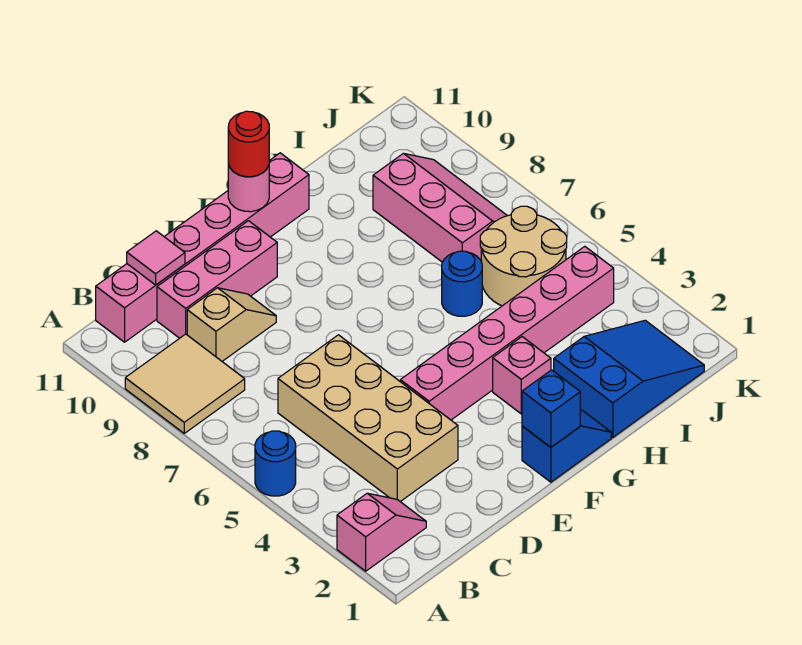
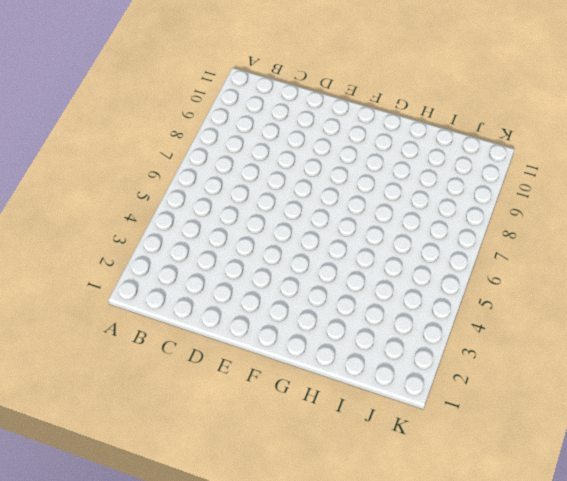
none -> pink 1x2 slope [337,493,426,571]
none -> blue 1x1 round brick [255,431,296,496]
none -> tan 2x2 tile [125,334,245,433]

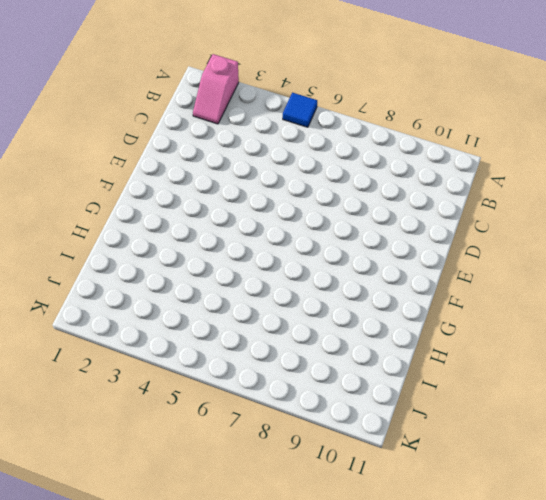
blue 1x1 tile [283,93,317,127] -> blue 1x1 round brick [255,431,296,496]
none -> tan 2x2 tile [125,334,245,433]
none -> pink 1x6 brick [96,153,309,342]
none -> tan 2x4 brick [278,335,458,502]

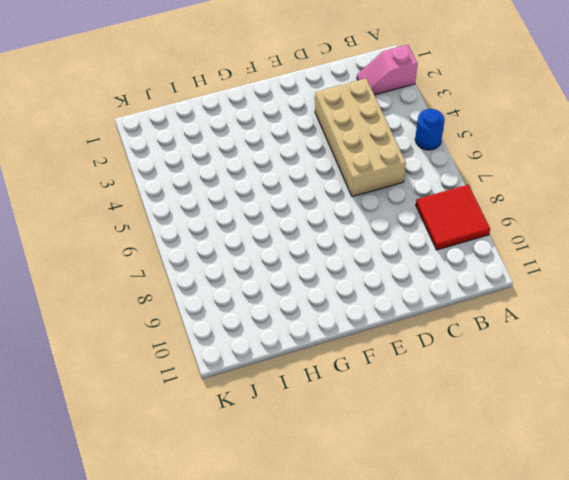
red 2x2 tile [416,185,490,250] -> tan 2x2 tile [125,334,245,433]
none -> pink 1x6 brick [96,153,309,342]
none -> tan 1x2 slope [187,288,276,361]
none -> pink 1x3 brick [157,221,277,338]

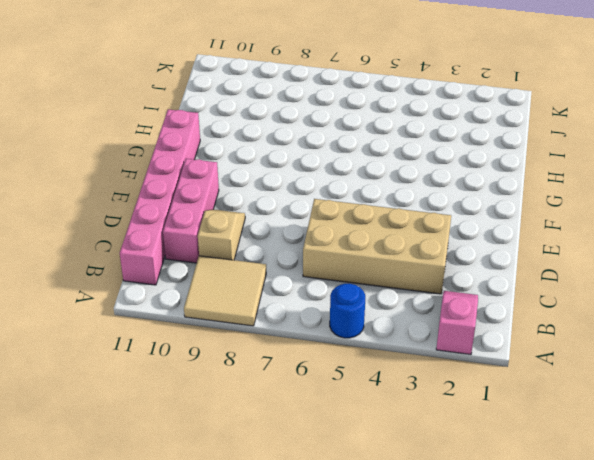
none -> pink 1x6 brick [400,246,614,420]
none -> blue 1x2 slope [522,410,611,482]
none -> pink 1x1 brick [493,337,551,414]

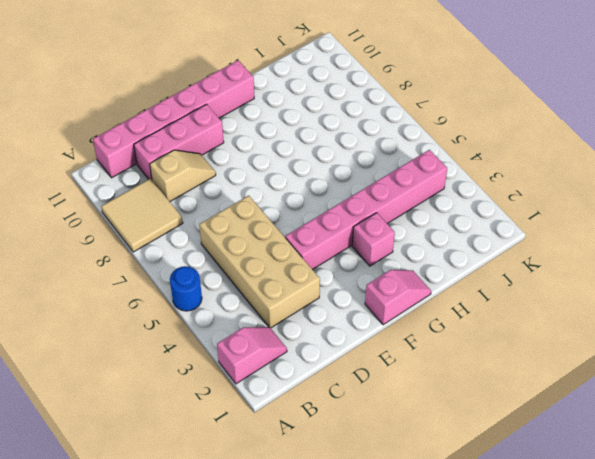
pink 1x2 slope [365,270,431,325] -> blue 1x2 slope [522,410,611,482]
none -> blue 2x3 slope [554,320,704,437]
none -> blue 1x1 round brick [442,251,482,316]
none -> tan 2x2 round brick [480,206,567,306]

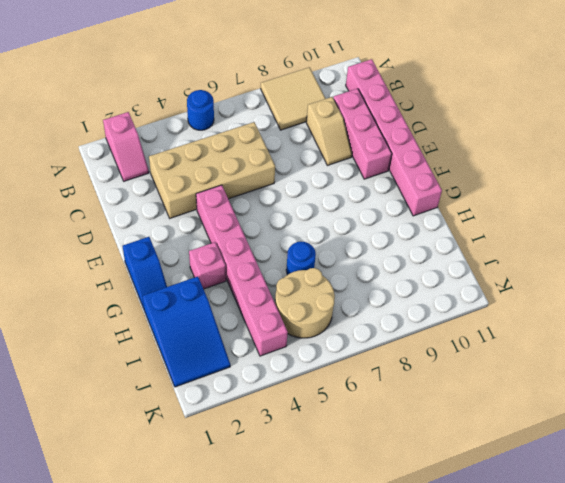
none -> pink 2x3 slope [373,153,507,262]
none -> pink 1x1 tile [127,231,185,285]
none -> blue 1x1 brick [522,370,580,447]

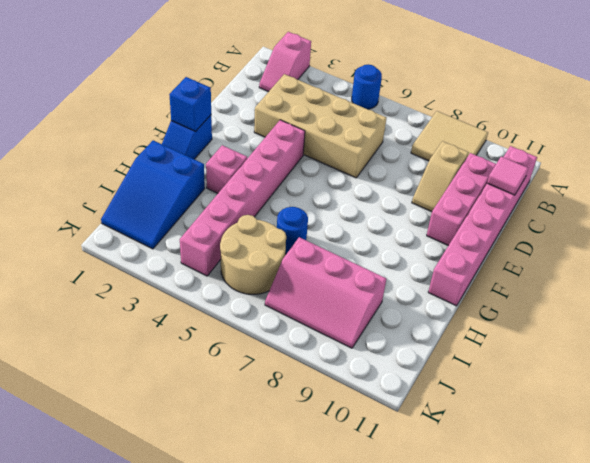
none -> pink 1x1 round brick [228,165,269,212]
none -> red 1x1 round brick [228,111,269,177]

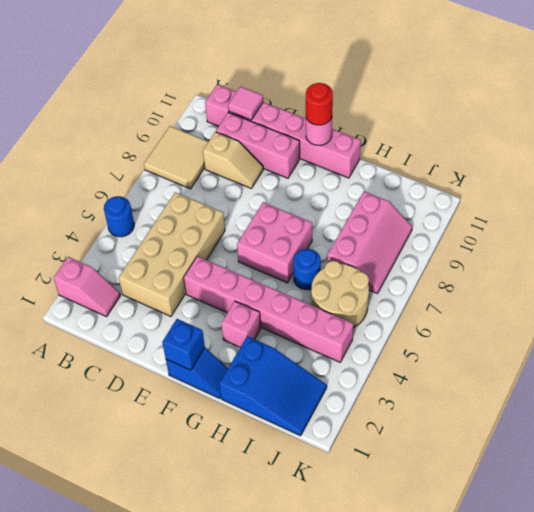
pink 2x2 brick [237,202,312,283] -> none

